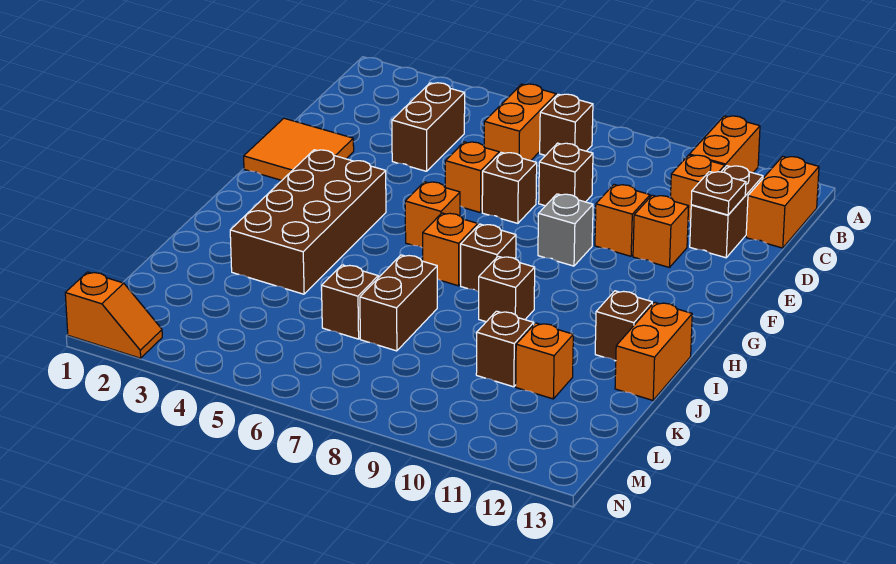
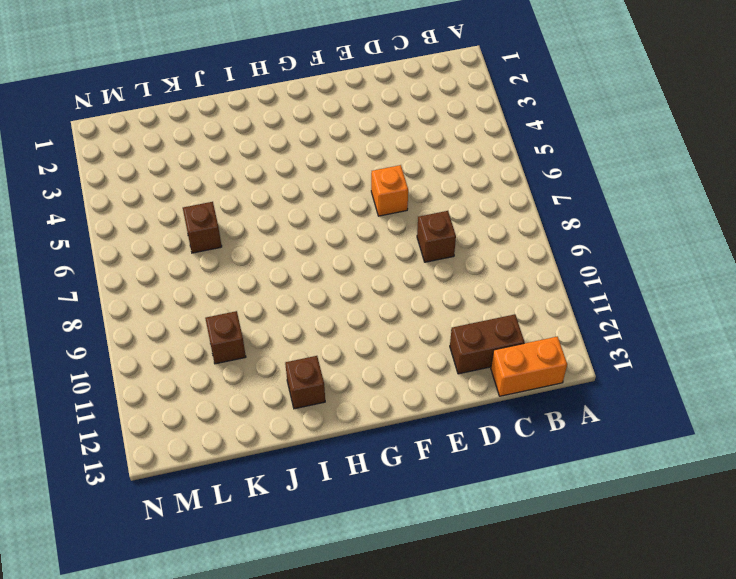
none -> orange 1x2 brick [689,116,760,173]
none -> orange 1x2 brick [484,84,556,161]
none -> brown 1x1 brick [540,94,593,155]

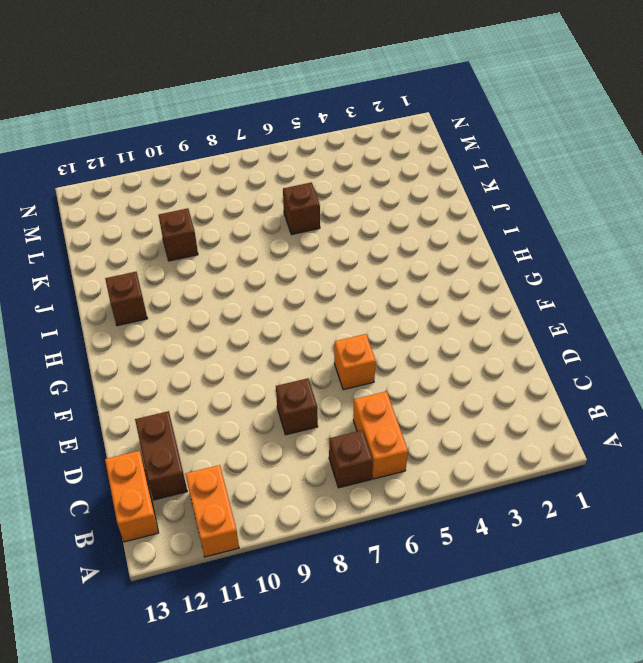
none -> brown 1x2 brick [392,83,465,171]
none -> orange 1x1 brick [671,155,725,222]
none -> orange 2x2 tile [244,118,354,180]

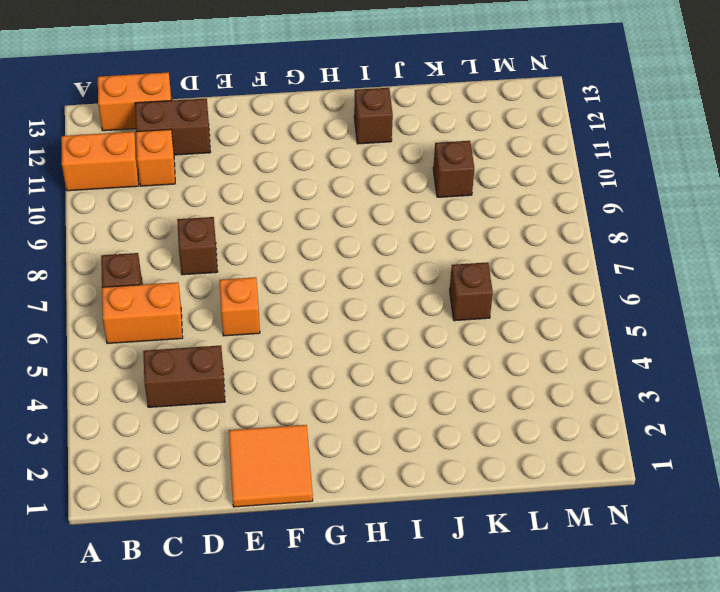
none -> brown 1x1 brick [482,152,537,223]
none -> orange 1x1 brick [595,185,650,256]
none -> orange 1x1 brick [633,195,689,268]

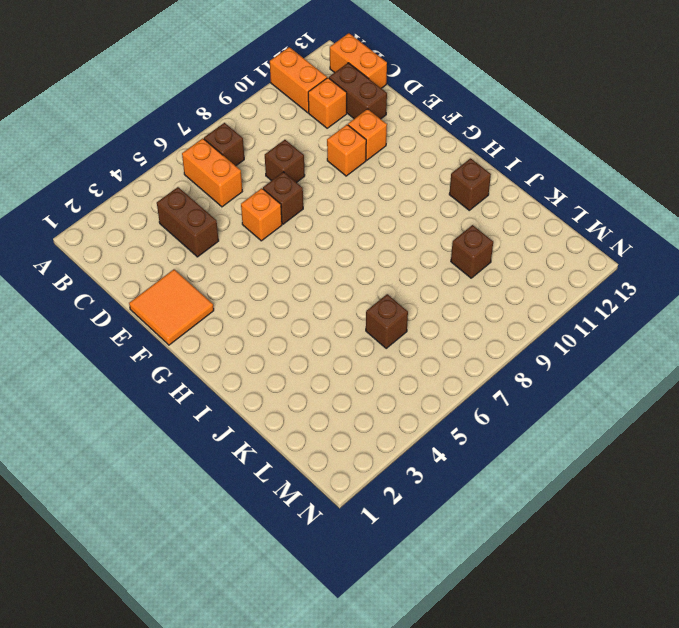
none -> grey 1x1 brick [538,194,593,266]
none -> brown 2x4 brick [230,150,386,294]
none -> orange 1x1 brick [405,182,460,248]

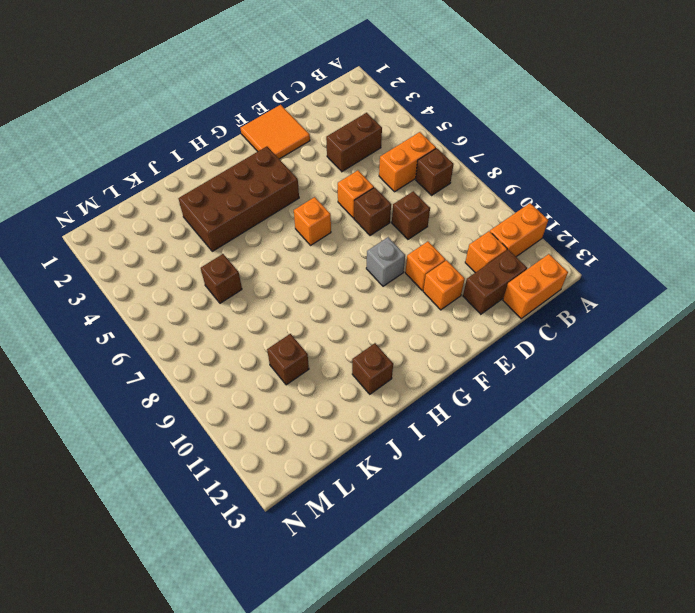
none -> orange 1x1 brick [423,213,478,286]
none -> brown 1x1 brick [461,224,516,292]
none -> brown 1x1 brick [479,256,535,322]

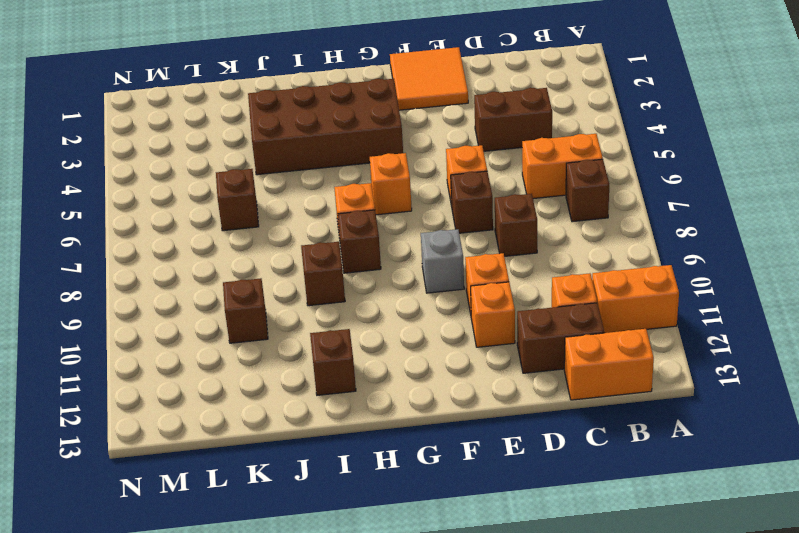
none -> orange 1x2 brick [615,302,692,400]
none -> brown 1x2 brick [360,255,437,351]
none -> orange 1x1 brick [516,323,573,399]

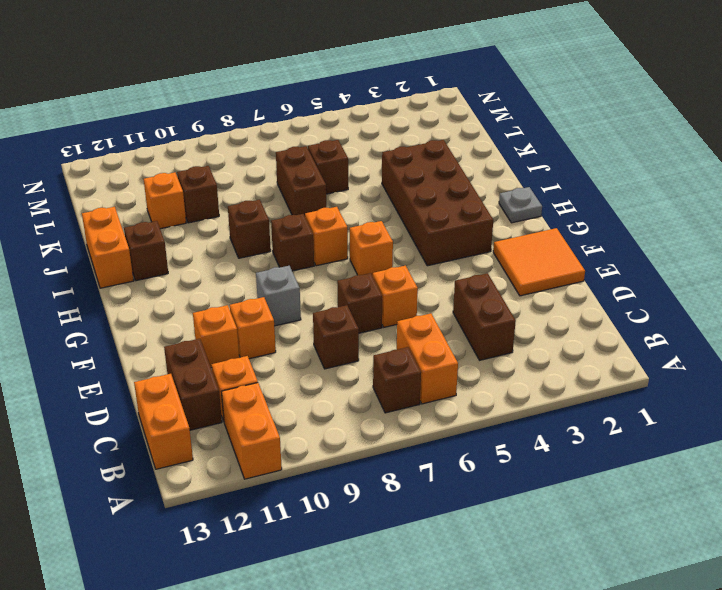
grey 1x1 plate [499,187,542,223] -> none
none -> orange 1x2 slope [65,272,162,358]
none -> brown 1x1 plate [691,172,746,215]

